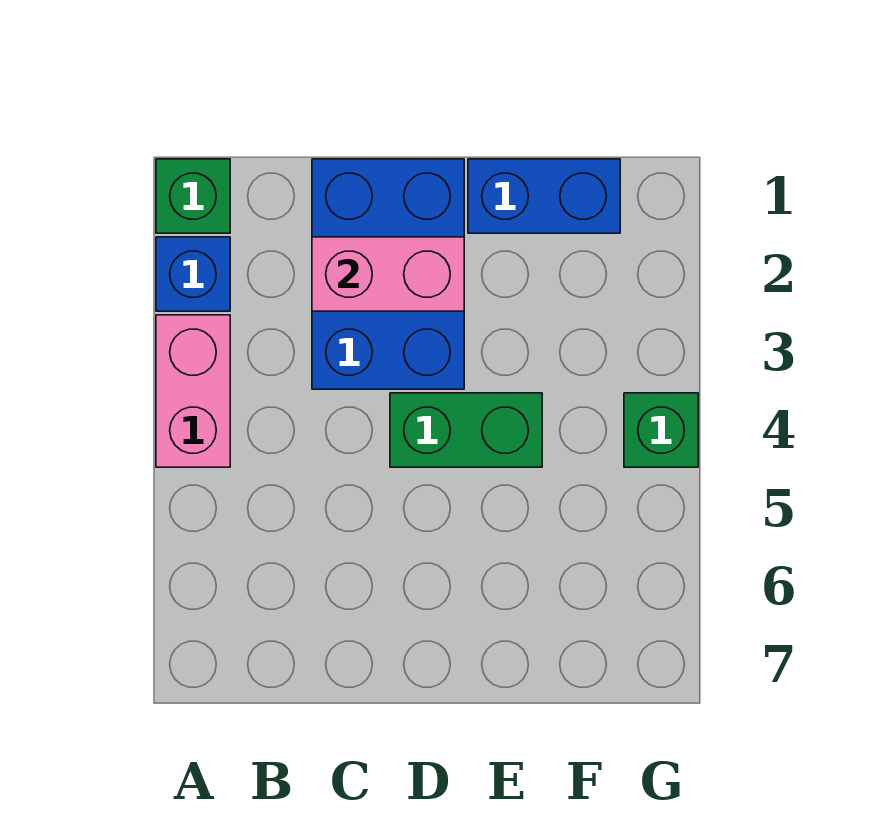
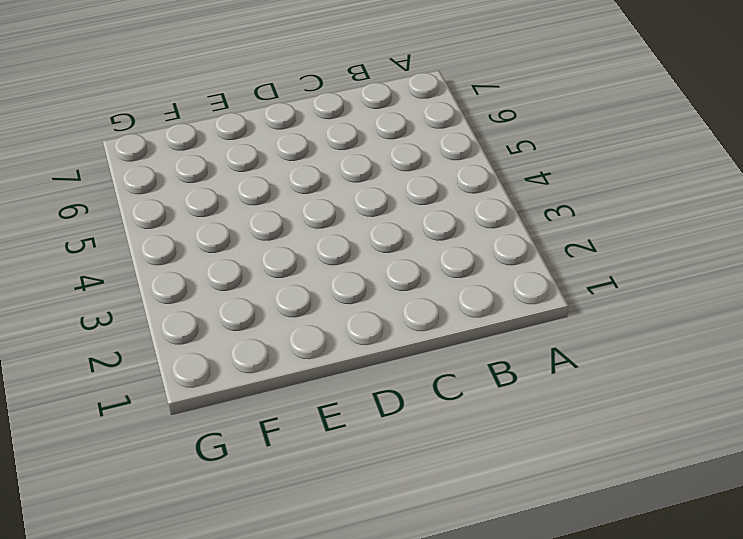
none -> green 1x1 brick [156,159,230,233]
none -> blue 1x1 brick [156,237,230,311]

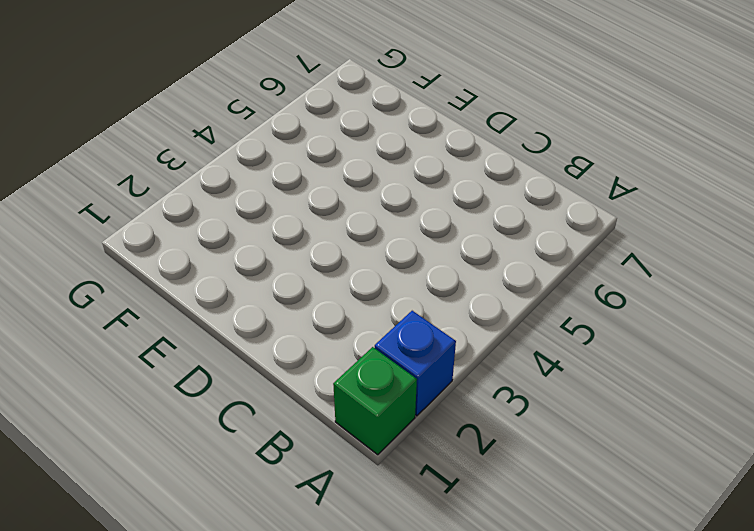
none -> pink 1x2 brick [156,315,230,467]
none -> blue 2x3 brick [312,159,464,389]

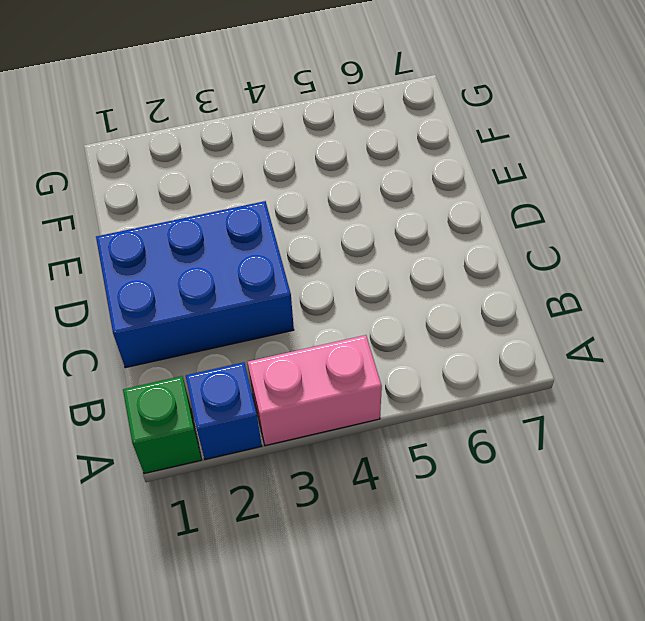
none -> green 1x2 brick [390,393,542,467]
none -> blue 1x2 brick [468,159,620,233]

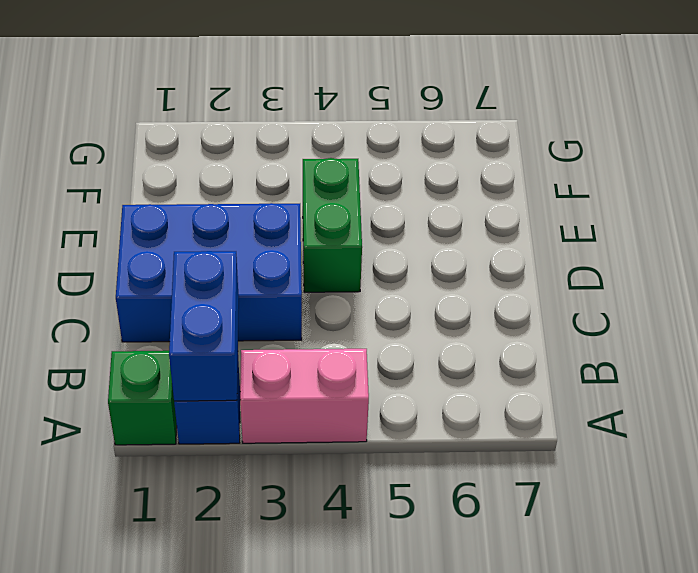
blue 1x2 brick [169,251,239,401] -> blue 1x2 brick moved to [468,159,620,233]
none -> green 1x1 brick [624,393,698,467]
none -> pink 1x2 brick [312,237,464,311]

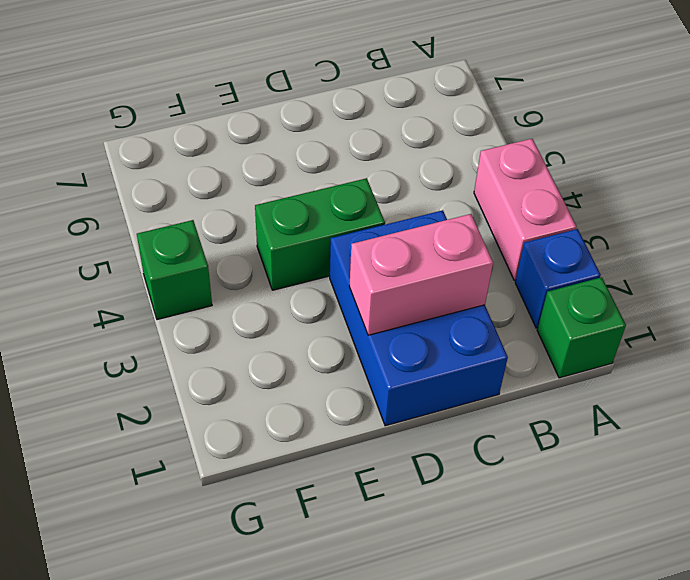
none -> blue 1x2 brick [468,159,620,233]

